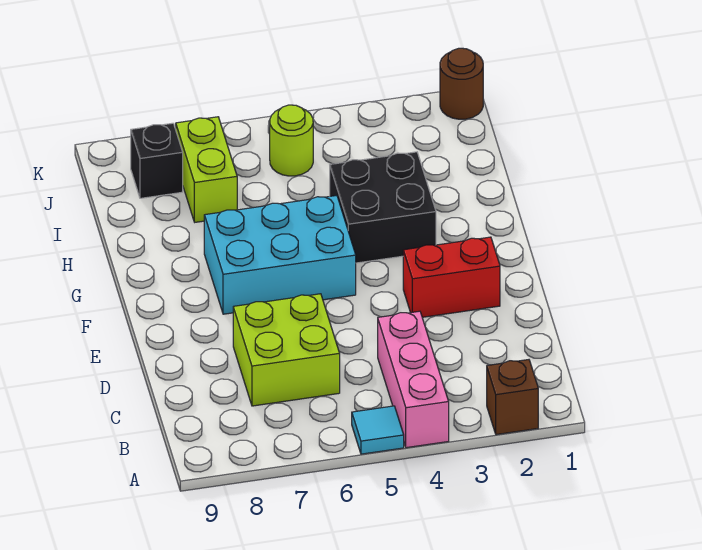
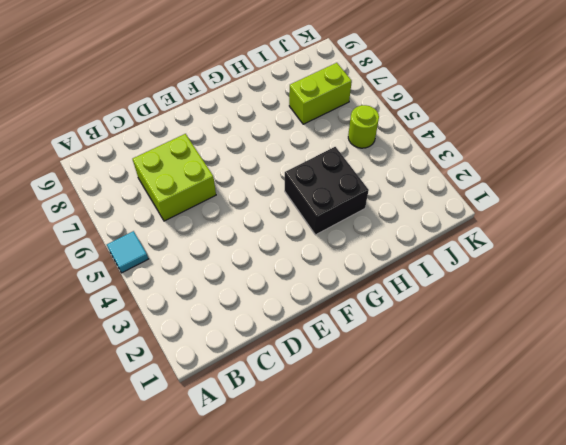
none -> brown 1x1 brick [487,360,538,435]
none -> pink 1x3 brick [378,311,449,448]

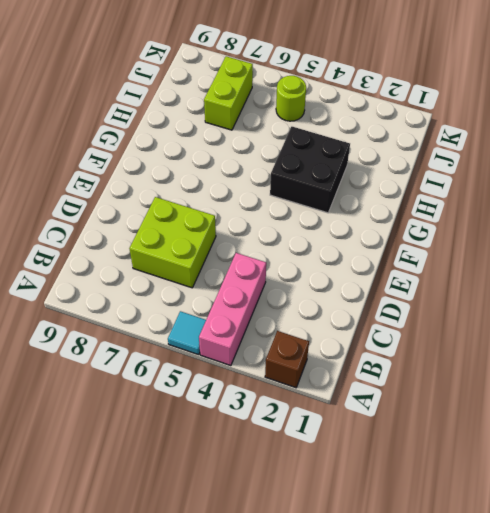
none -> red 1x2 brick [403,237,500,317]
none -> cyan 2x3 brick [204,196,356,314]

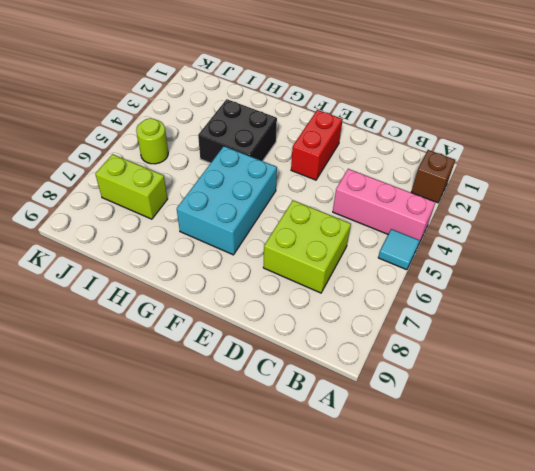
none -> black 1x1 brick [131,123,183,198]
none -> brown 1x1 round brick [440,48,483,119]

